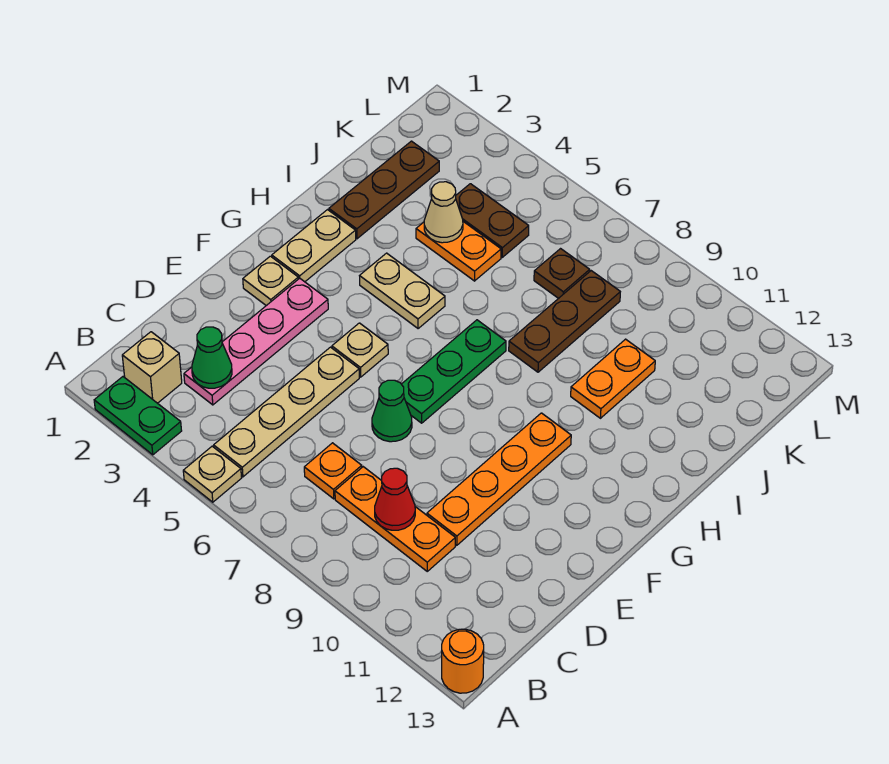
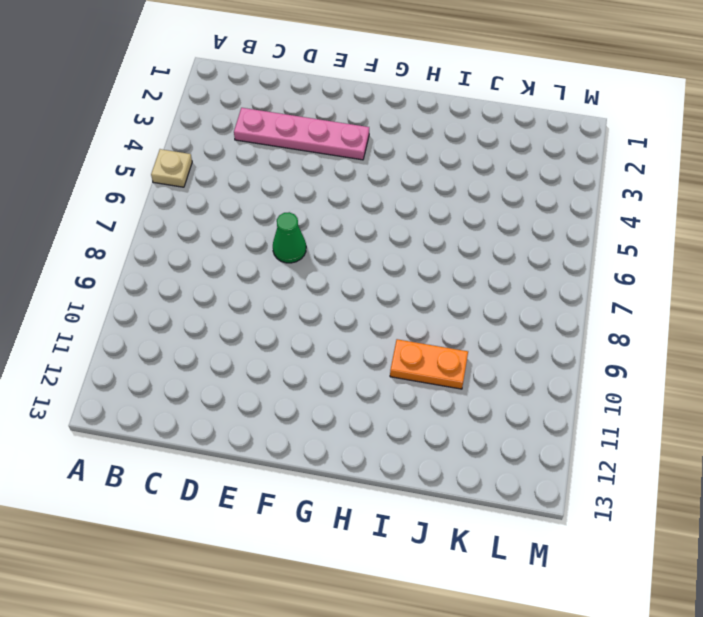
none -> green 1x2 plate [94,377,182,455]
none -> orange 1x1 round brick [442,629,484,693]
none -> tan 1x1 brick [122,332,182,403]

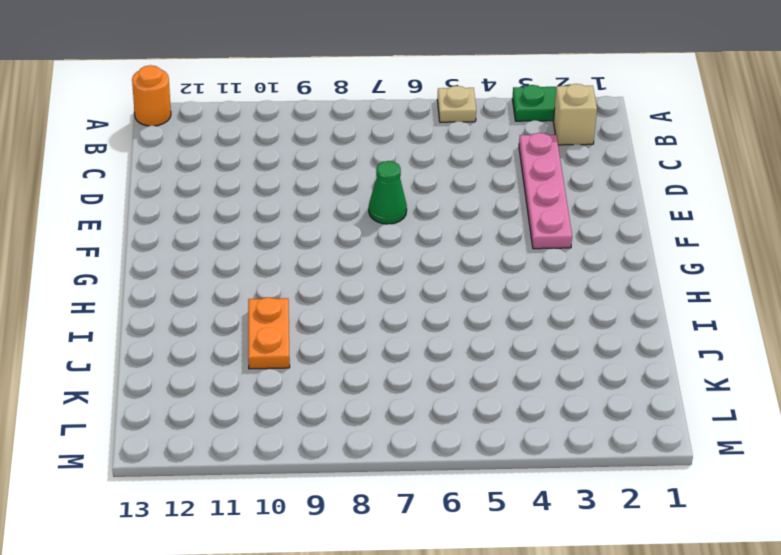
none -> tan 1x4 plate [214,347,359,477]
none -> orange 1x1 plate [304,443,362,499]
none -> orange 1x3 plate [335,467,455,571]

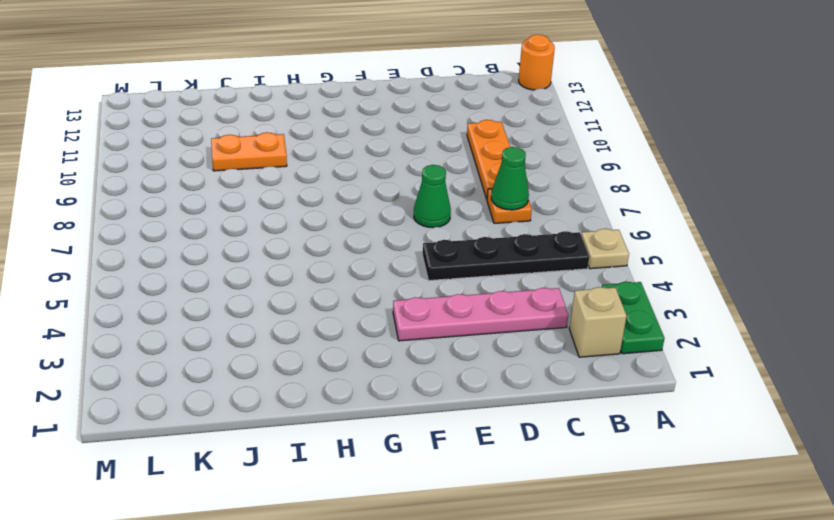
black 1x4 plate [423,231,589,281] -> tan 1x4 plate [214,347,359,477]
green 1x1 cone [491,147,529,210] -> green 1x1 cone moved to [192,327,232,388]
none -> orange 1x4 plate [427,413,571,545]
none -> tan 1x1 plate [243,256,298,306]
none -> tan 1x1 plate [332,323,388,377]

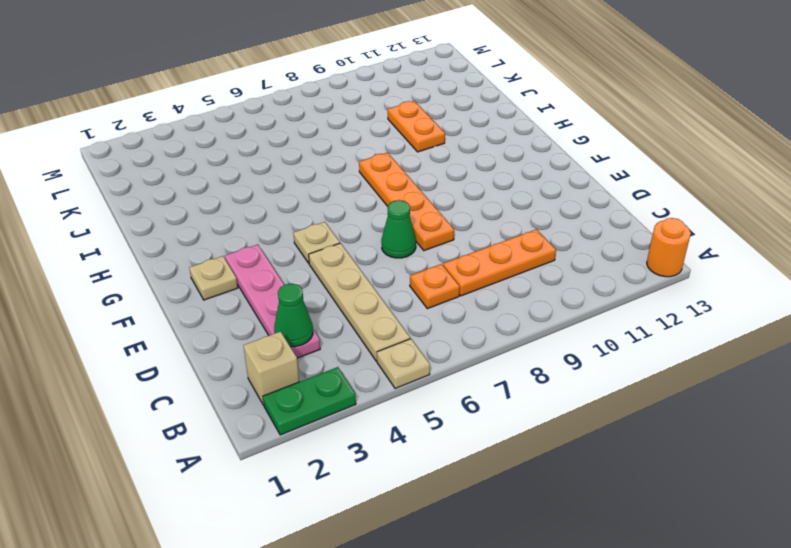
orange 1x4 plate [359,152,454,251] -> orange 1x4 plate moved to [427,413,571,545]
none -> green 1x3 plate [402,320,506,423]
none -> tan 1x2 plate [272,210,356,282]
none -> tan 1x2 plate [360,253,445,328]

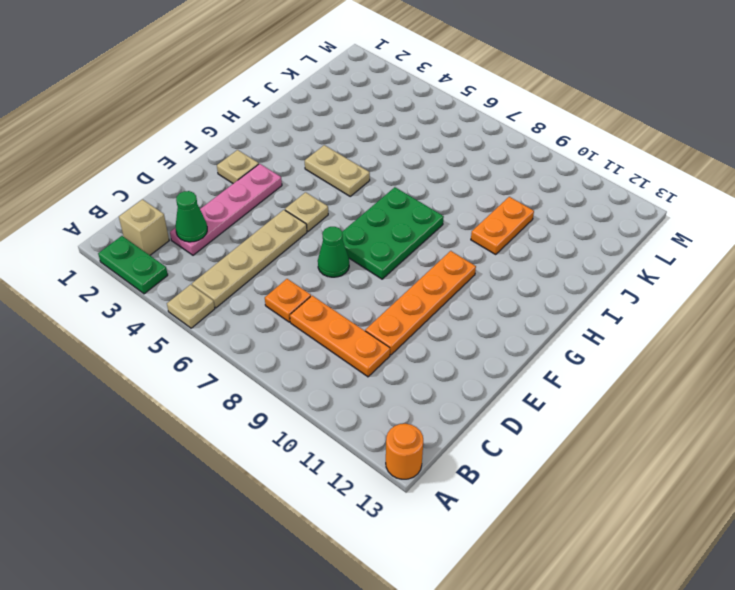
green 2x3 plate [342,187,444,279] -> green 1x3 plate [402,320,506,423]
none -> tan 1x2 plate [272,210,356,282]
none -> brown 1x3 plate [329,141,439,239]
none -> brown 1x3 plate [509,271,620,372]

